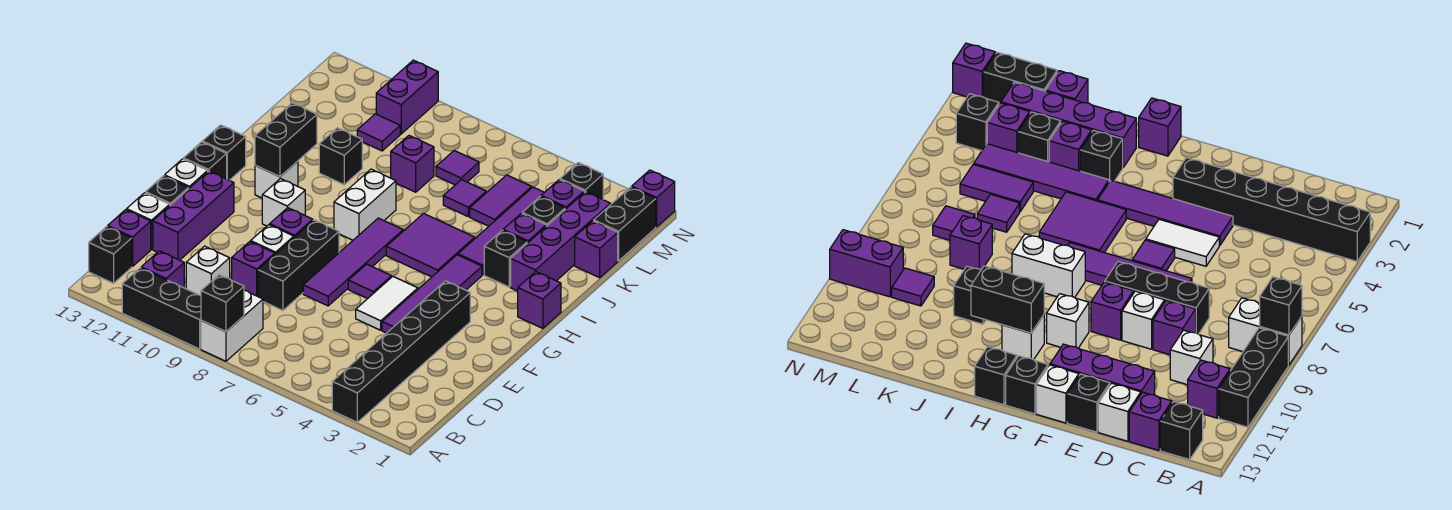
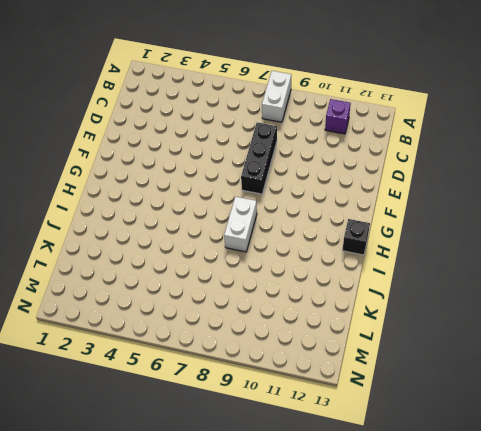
none -> black 1x6 brick [332,281,470,422]
none -> black 1x3 brick [122,268,201,349]
none -> black 1x1 brick [89,227,132,283]
none -> white 1x1 brick [186,246,230,295]

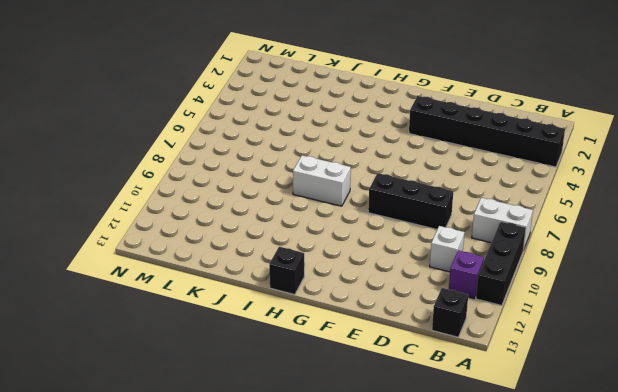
none -> purple 1x1 brick [108,210,151,266]
none -> purple 1x1 brick [232,242,275,296]
none -> purple 1x3 brick [153,171,234,260]
none -> white 1x1 brick [127,193,170,250]

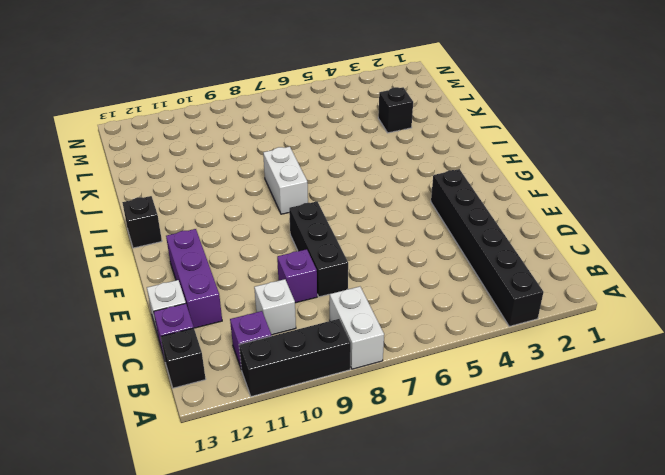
none -> purple 1x4 tile [382,255,482,333]
none -> white 1x2 tile [356,277,418,330]
none -> purple 1x4 tile [303,218,403,306]
none -> white 1x1 brick [251,225,294,254]

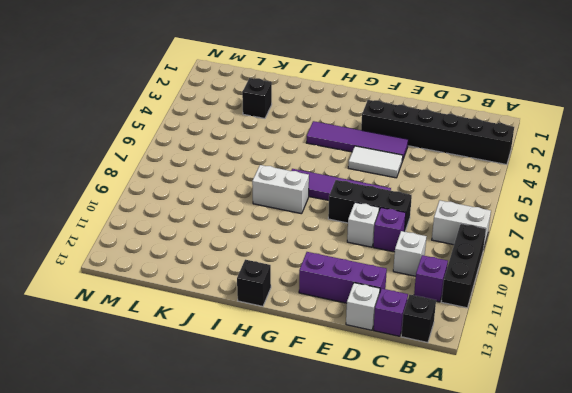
none -> black 1x1 brick [146,176,189,205]
none -> purple 1x1 tile [348,264,392,299]
none -> purple 1x1 brick [270,208,313,237]
none -> white 1x1 brick [165,159,208,188]

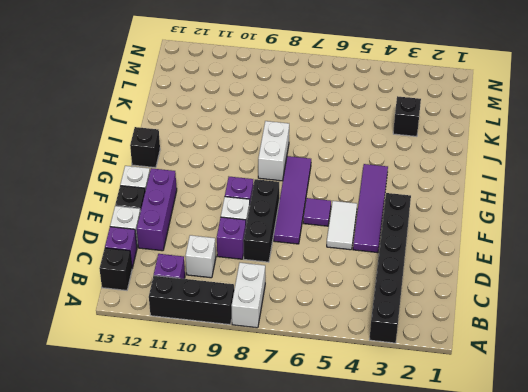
none -> white 1x1 brick [262,179,305,226]
none -> black 1x1 brick [183,142,227,179]
none -> purple 1x1 brick [518,272,561,328]
none -> purple 2x2 tile [386,213,475,277]

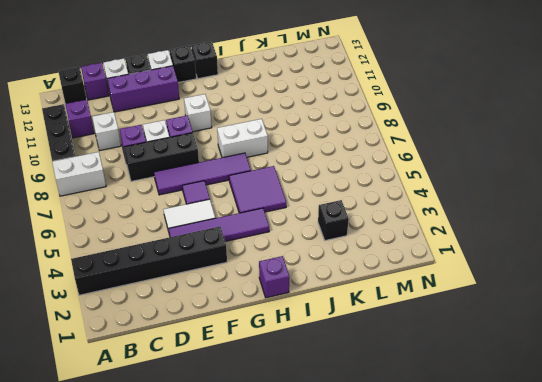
none -> white 1x1 brick [255,161,298,198]
none -> purple 1x4 brick [511,192,611,291]
none -> black 1x1 brick [484,230,527,287]
none -> purple 1x4 tile [458,187,544,275]

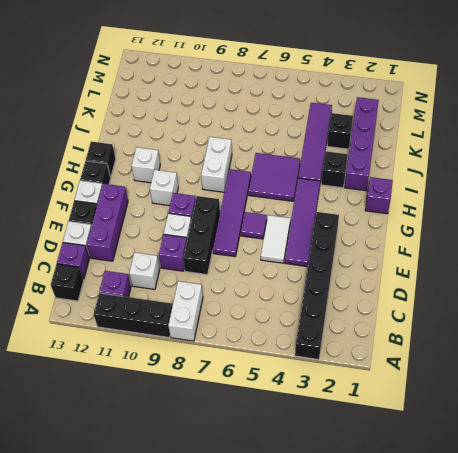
none -> purple 1x1 brick [503,213,546,243]
none -> black 1x1 brick [319,128,362,185]
none -> purple 1x1 brick [575,221,618,278]
none -> purple 1x2 tile [470,175,532,226]

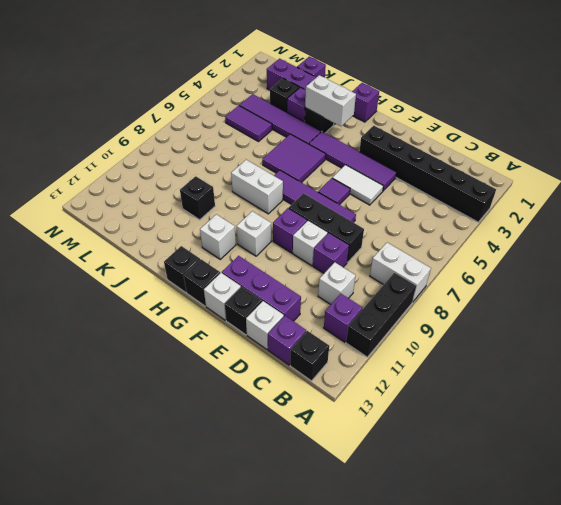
white 1x2 brick [305,75,356,126] -> none
none -> purple 1x1 tile [443,180,486,216]
none -> purple 1x1 brick [391,136,434,192]
none -> black 1x2 brick [594,187,656,261]
none -> purple 1x1 brick [541,180,584,209]

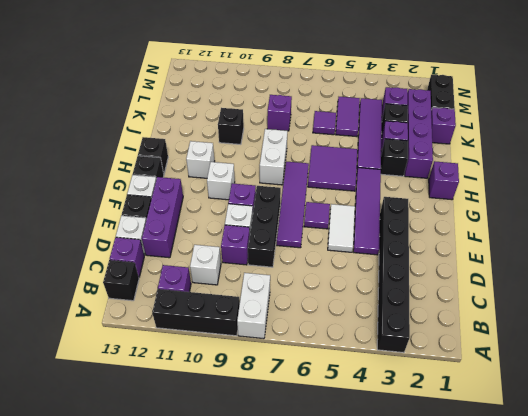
none -> purple 1x1 tile [436,150,479,185]
none -> purple 1x1 tile [357,114,400,151]
none -> black 1x1 brick [560,163,603,199]
none -> purple 1x2 brick [376,60,438,134]

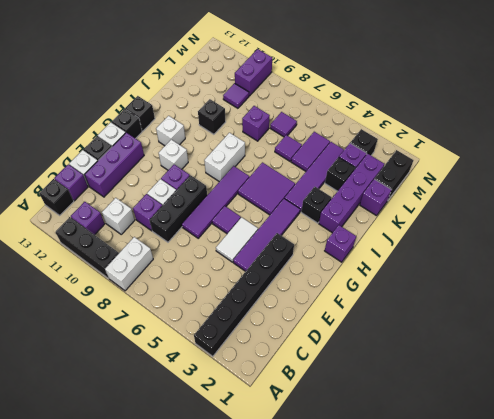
none -> purple 1x1 brick [503,213,546,243]
none -> purple 1x1 brick [632,170,675,227]
none -> black 1x1 brick [201,275,244,332]
none -> black 1x2 brick [255,103,317,177]

